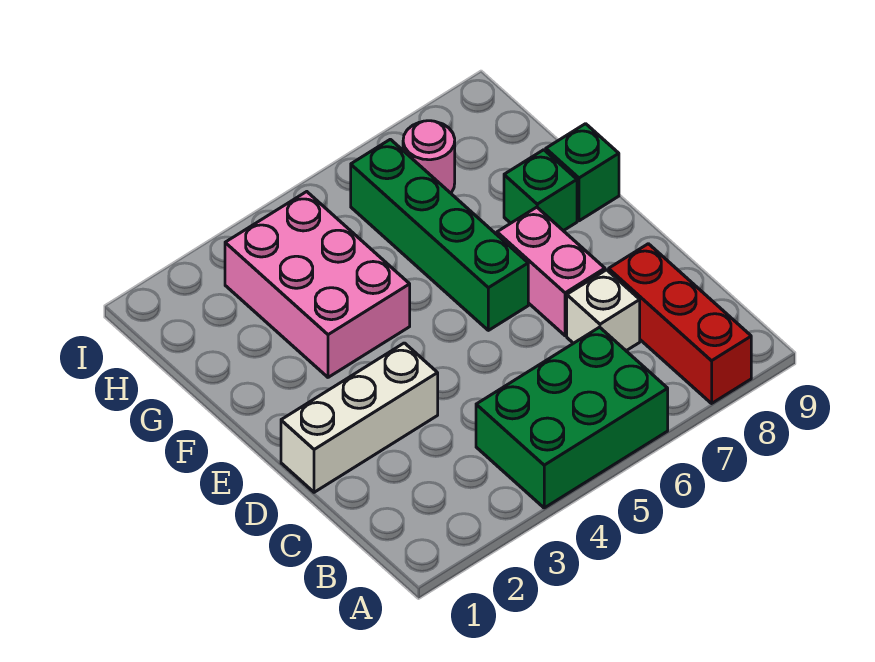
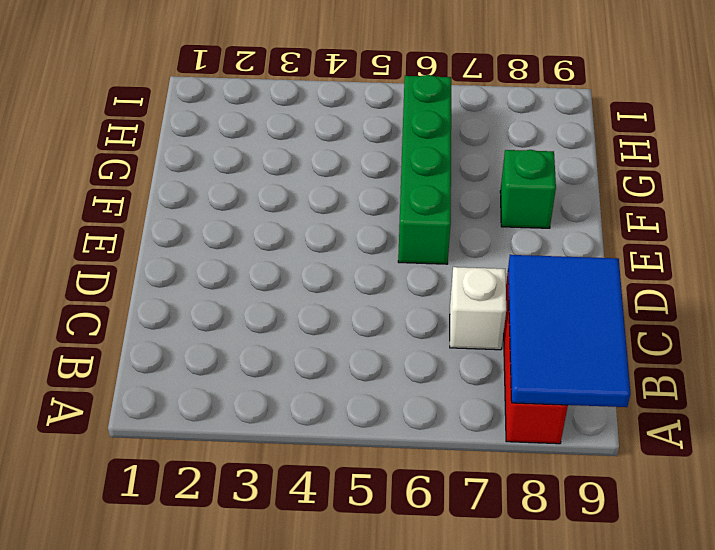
blue 2x3 tile [508,255,630,407] -> none
none -> green 2x3 brick [476,327,668,508]
none -> white 1x3 brick [281,343,438,492]

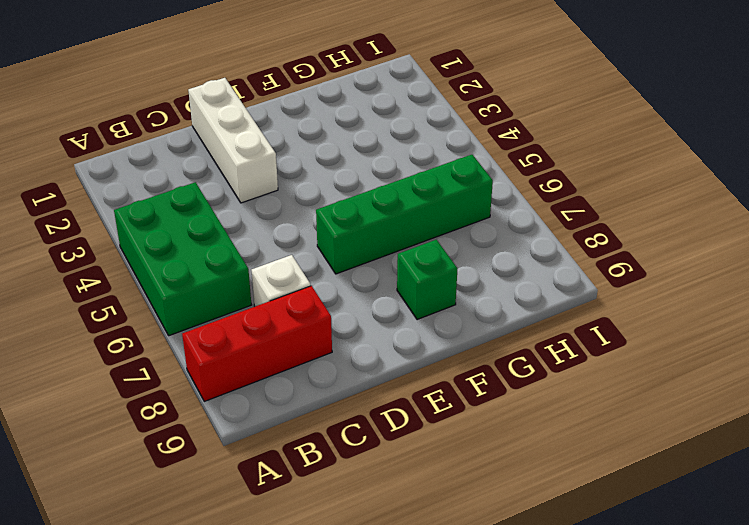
none -> pink 1x2 brick [497,207,605,336]
none -> pink 2x3 brick [225,192,410,377]

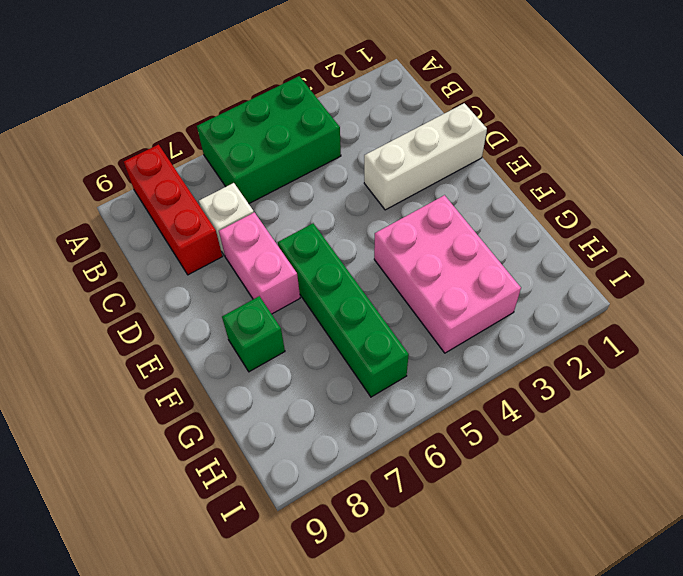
none -> green 1x1 brick [546,124,619,221]
none -> pink 1x1 round brick [403,121,455,193]

